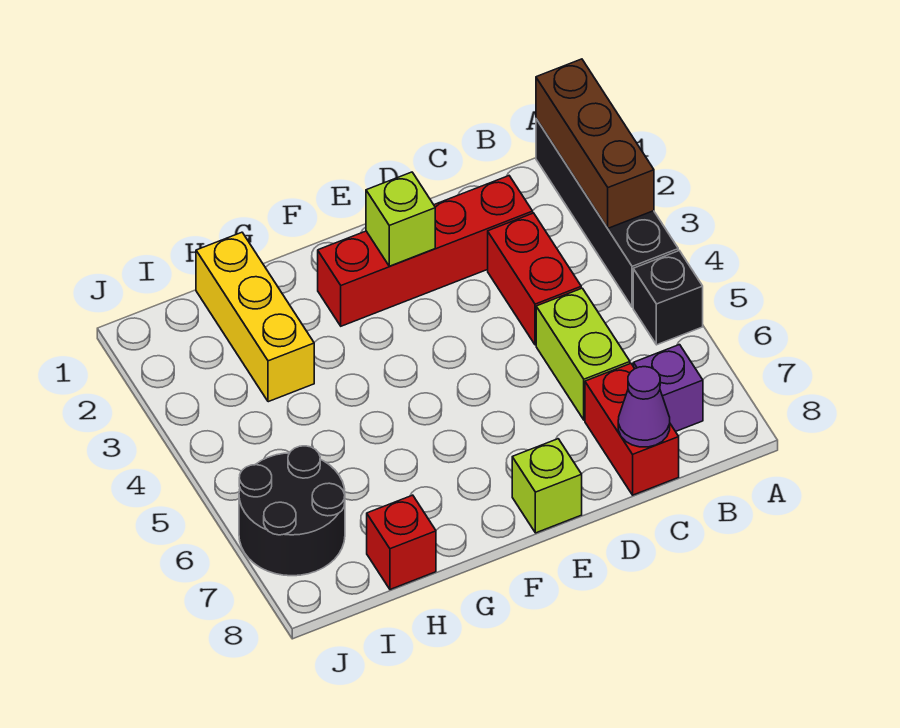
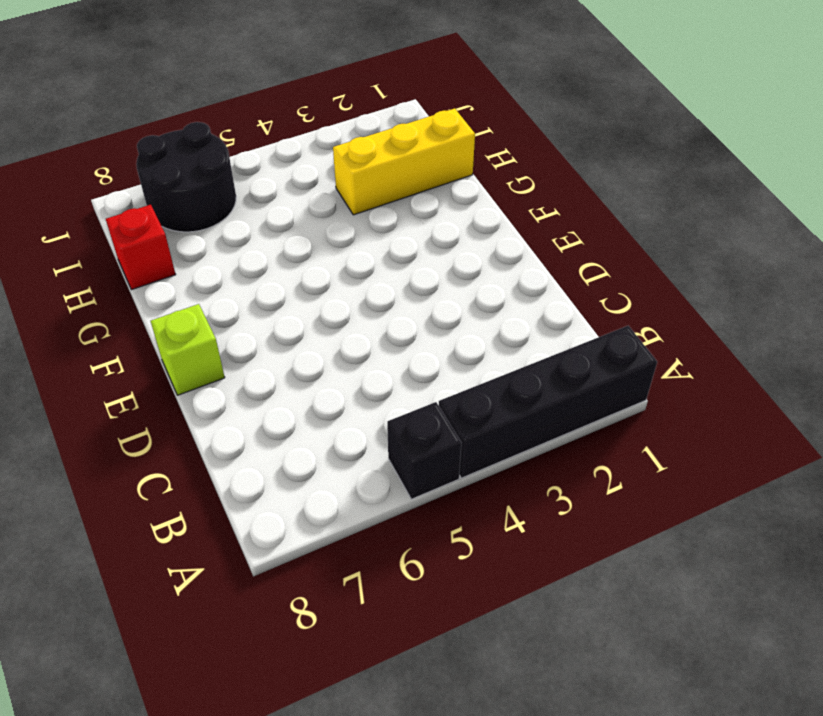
none -> purple 1x1 brick [633,345,703,432]
none -> red 1x4 brick [318,176,533,326]
none -> red 1x2 brick [488,213,581,345]

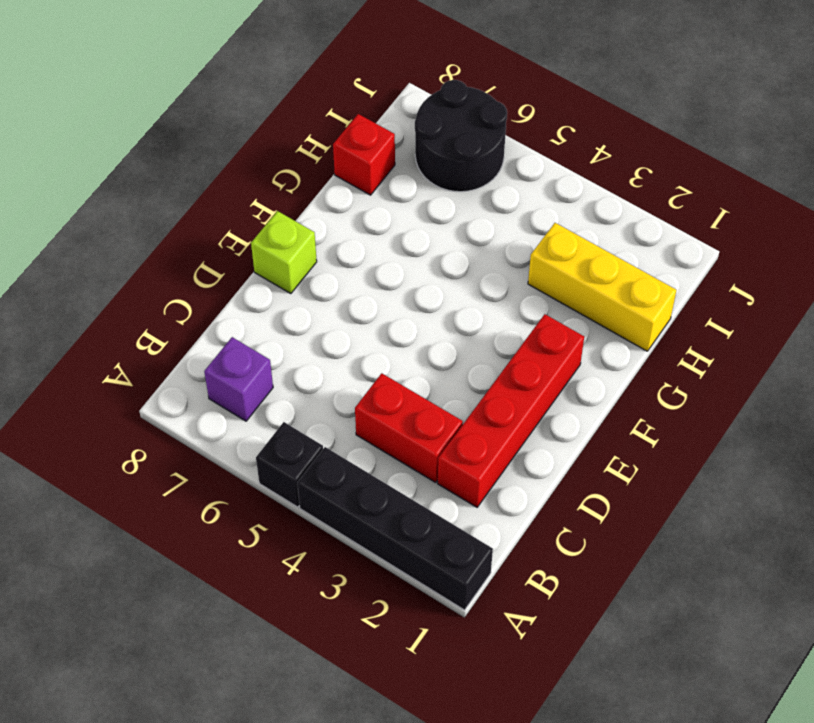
none -> lime 1x2 brick [536,288,630,420]
none -> red 1x2 brick [585,364,679,495]
none -> brown 1x3 brick [536,59,654,228]

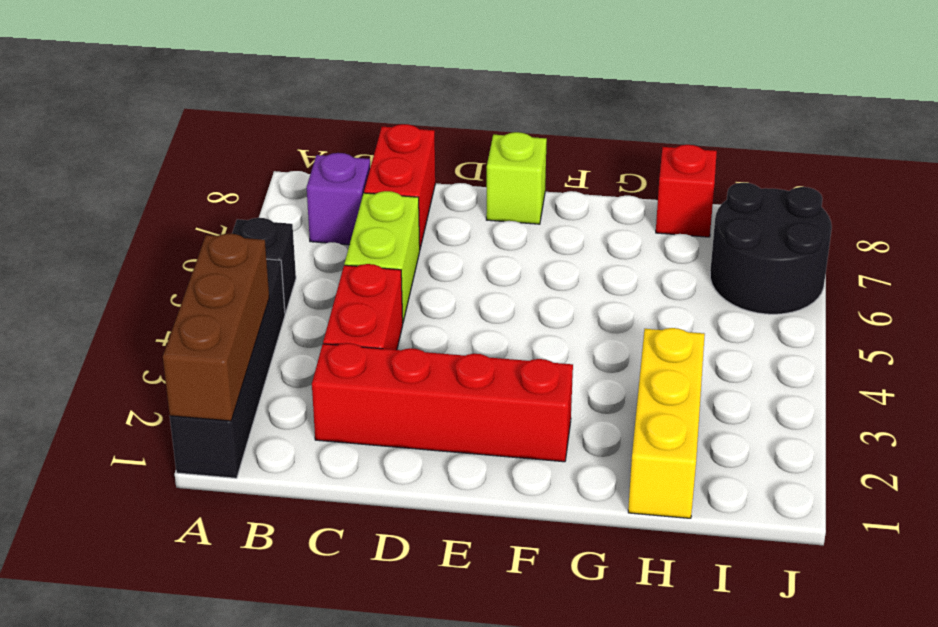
none -> purple 1x1 cone [618,367,670,447]
none -> lime 1x1 brick [366,172,435,266]

